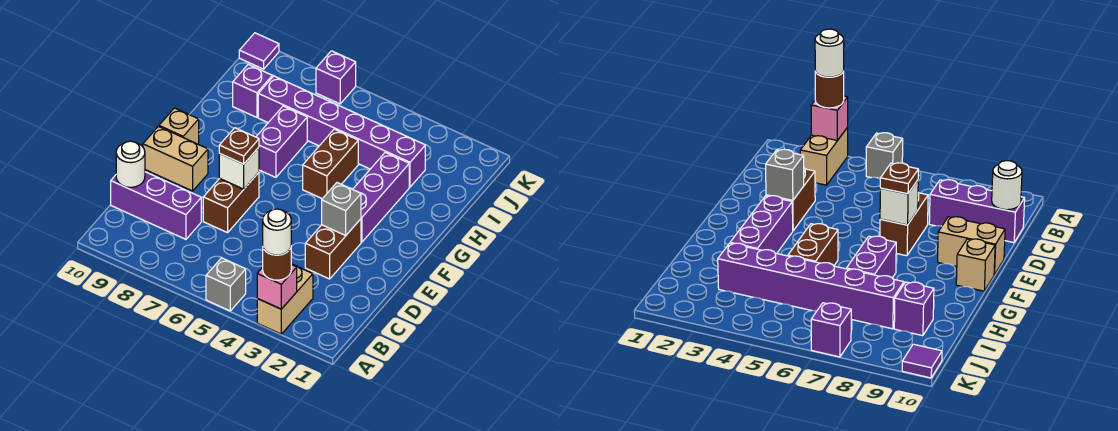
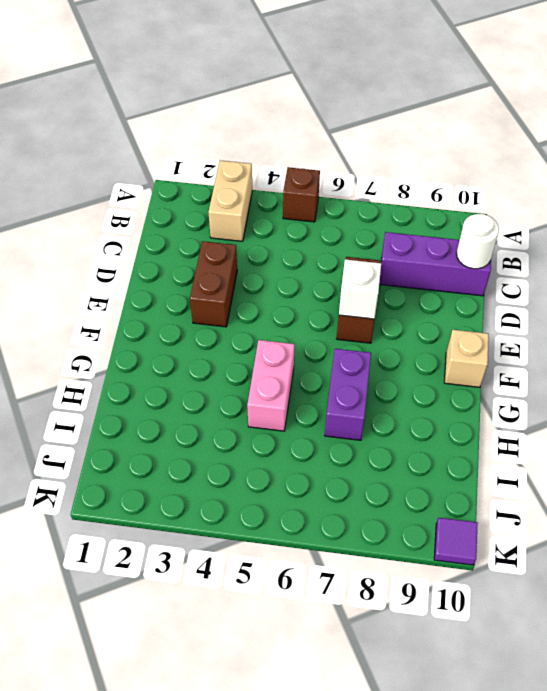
brown 1x1 brick [283,167,320,222] -> grey 1x1 brick [206,258,246,311]
pink 1x2 brick [247,340,295,431] -> brown 1x2 brick [303,129,358,199]
none -> tan 1x2 brick [143,126,208,191]
none -> purple 1x3 brick [353,152,409,242]
none -> purple 1x6 brick [258,76,425,187]

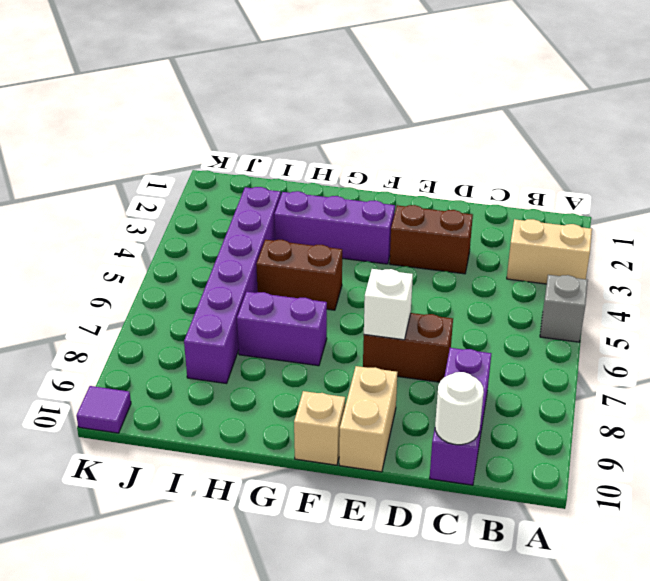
none -> purple 1x1 brick [233,64,272,117]
none -> purple 1x1 brick [316,51,356,104]
none -> pink 1x1 brick [257,265,297,309]

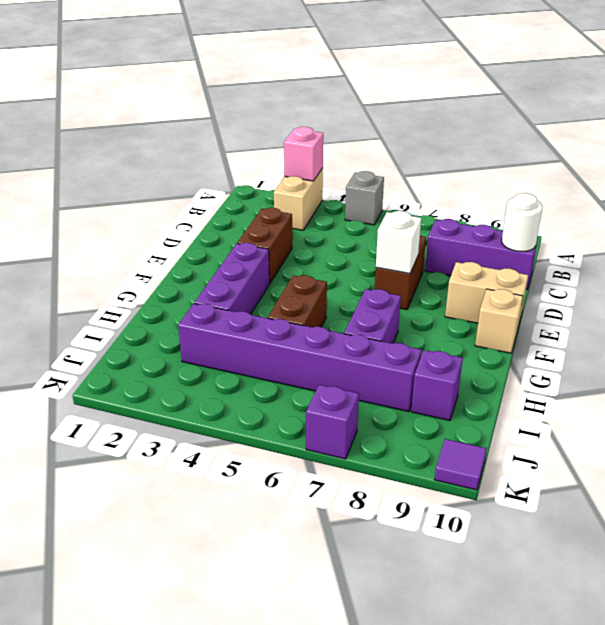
none -> grey 1x1 brick [322,183,361,235]
none -> brown 1x1 round brick [263,248,291,280]
none -> brown 1x1 plate [219,128,259,164]

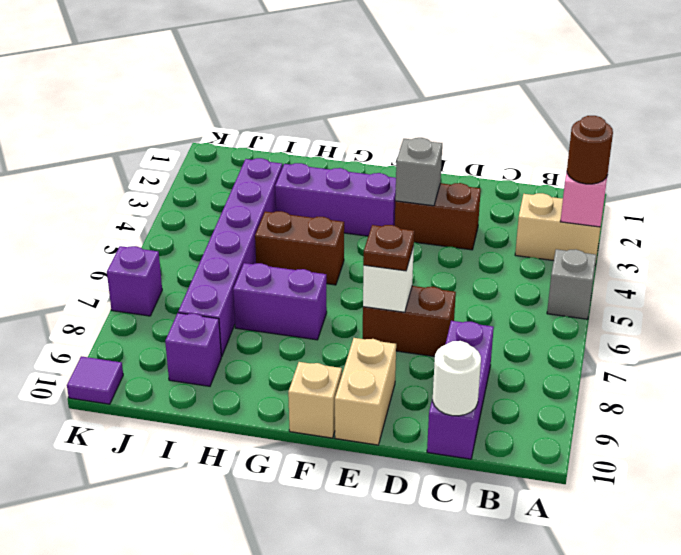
none -> white 1x1 round brick [263,209,291,255]

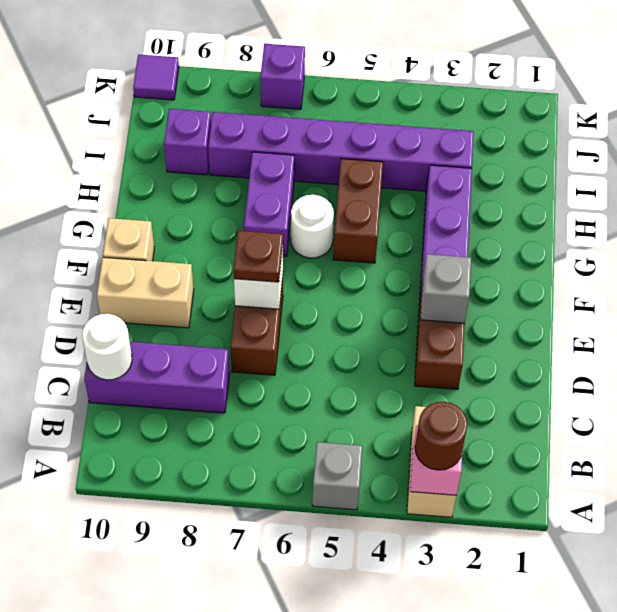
white 1x1 round brick [291,195,334,258] -> white 1x1 round brick moved to [263,209,291,255]

